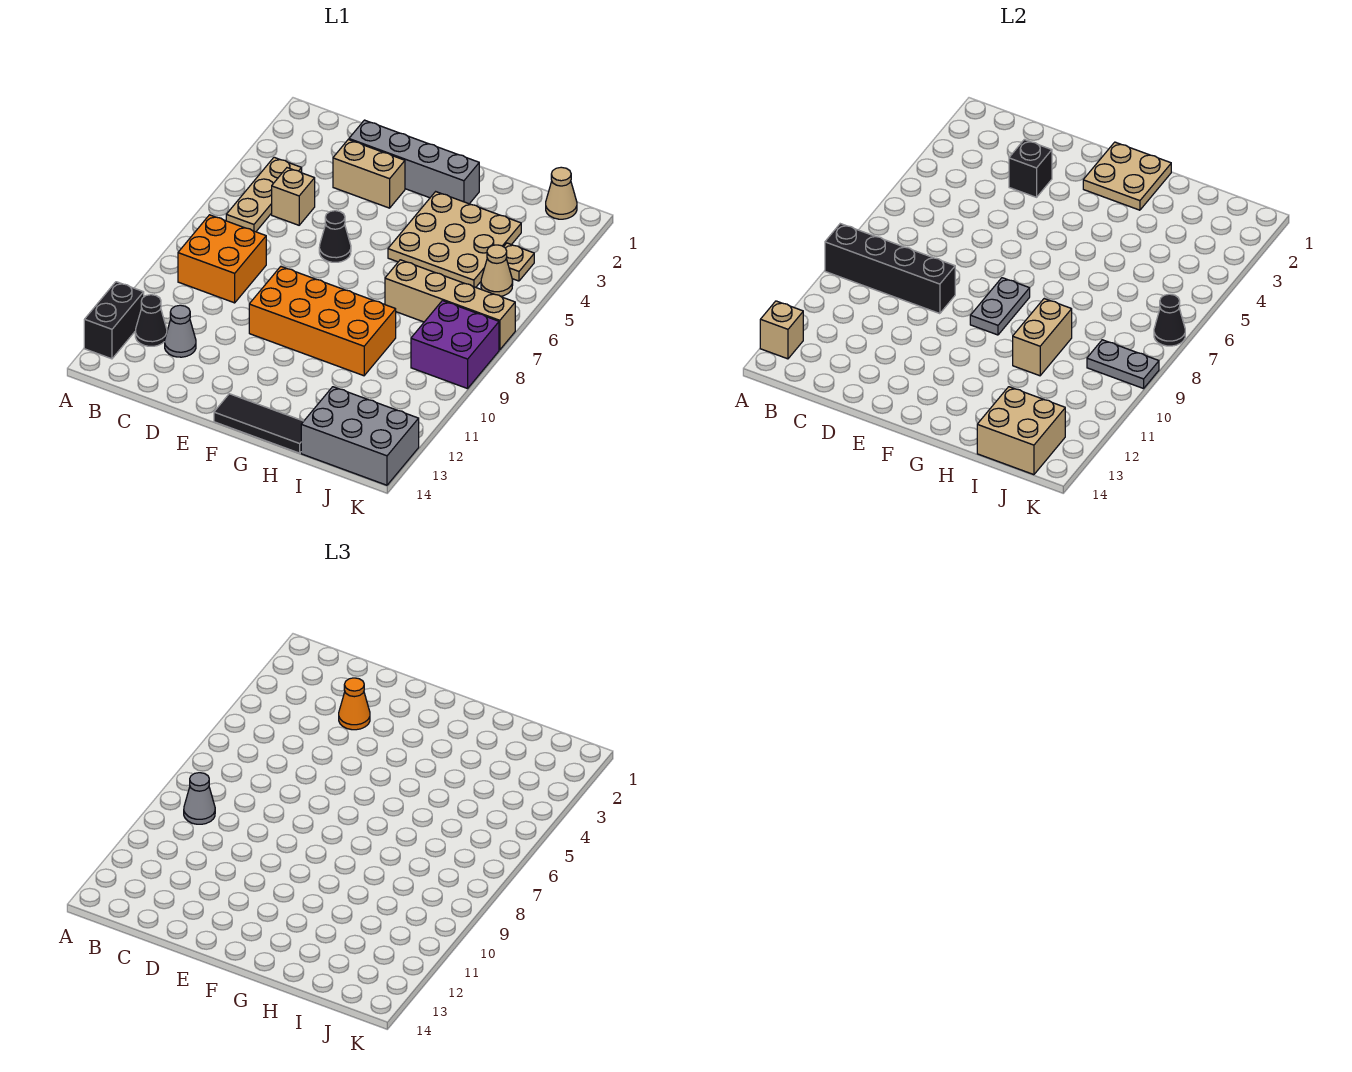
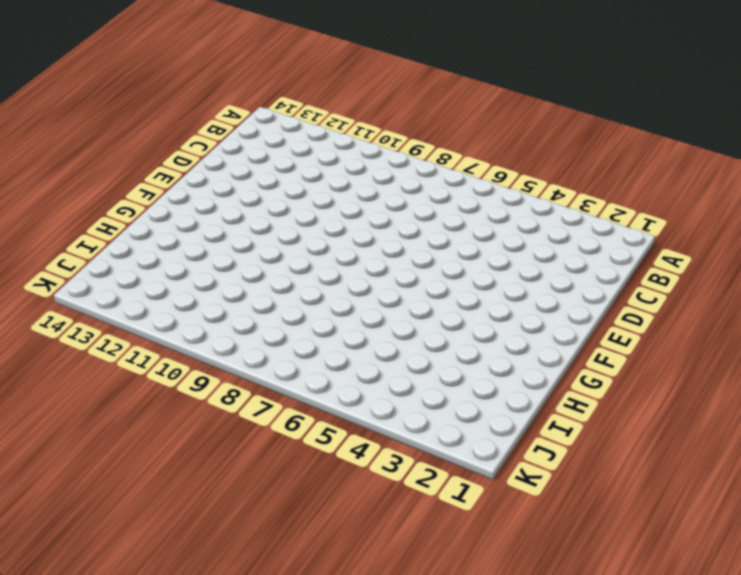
none -> black 1x2 brick [84,282,144,359]
none -> tan 1x3 plate [226,157,302,232]
none -> orange 2x2 brick [178,215,266,303]

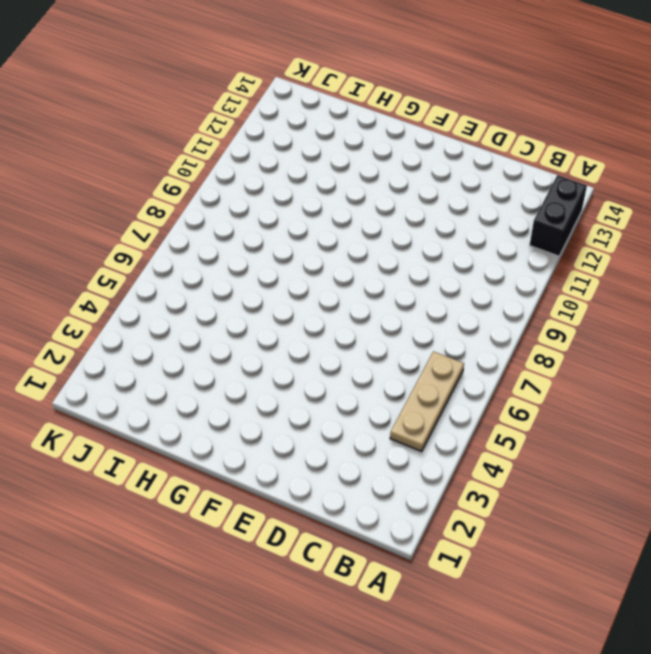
none -> orange 2x2 brick [178,215,266,303]
none -> black 1x1 cone [135,295,167,346]
none -> tan 1x1 brick [272,168,315,225]

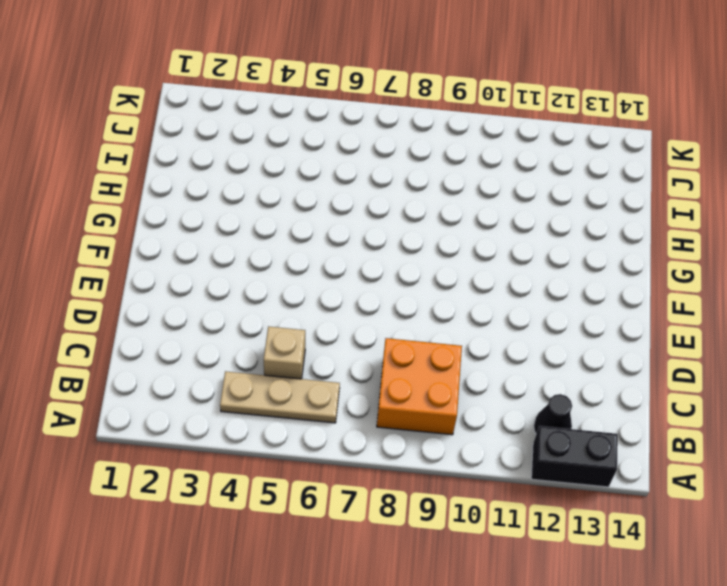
none -> grey 1x1 cone [165,305,196,357]
none -> grey 1x4 brick [349,120,479,204]
none -> tan 1x2 brick [333,140,405,208]

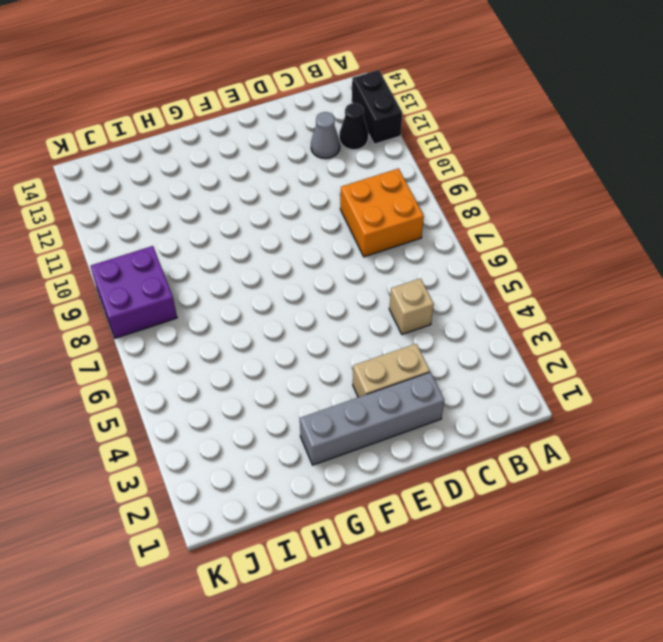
none -> tan 1x3 plate [226,157,302,232]
none -> black 1x1 cone [319,211,351,262]
none -> orange 2x4 brick [249,267,396,376]

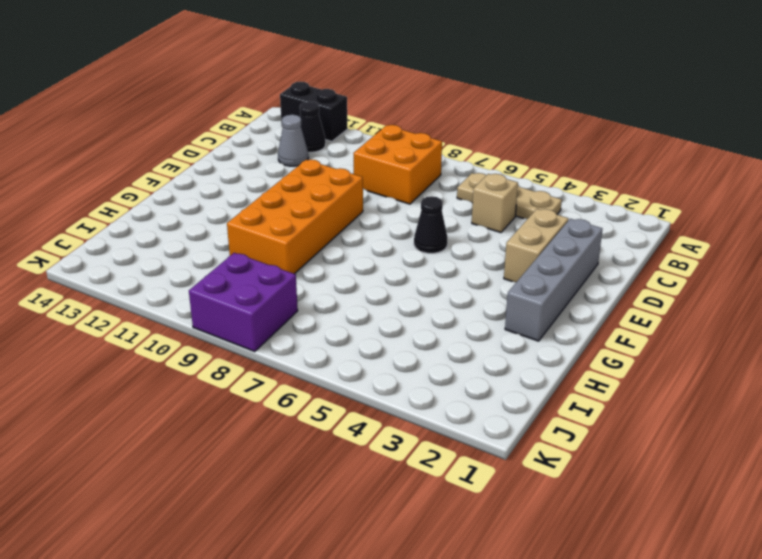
none -> black 1x3 tile [214,394,304,453]
none -> tan 3x3 plate [388,192,521,287]
none -> tan 1x4 brick [385,260,515,350]

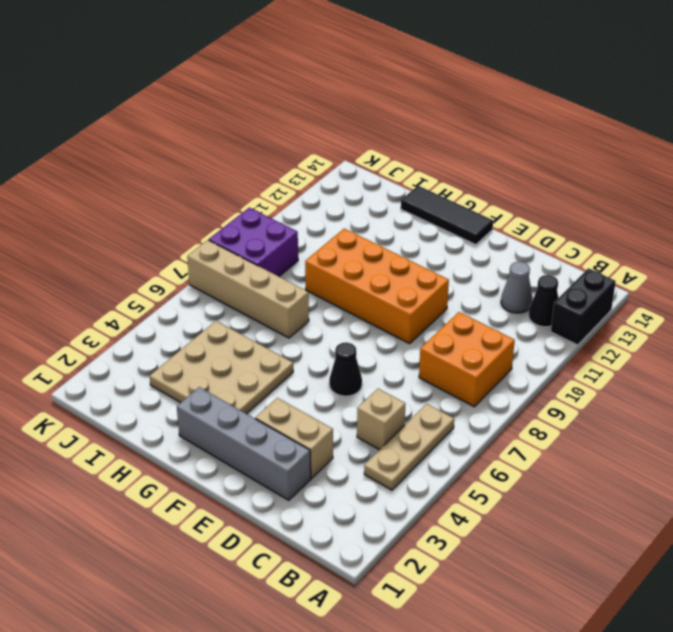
none -> grey 2x3 brick [301,387,419,485]
none -> tan 1x1 cone [546,167,577,219]
none -> tan 1x1 plate [504,243,534,281]

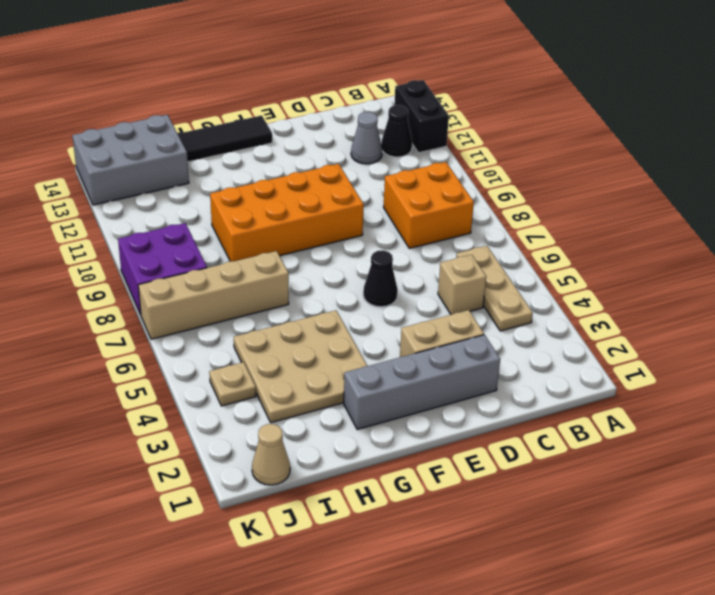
none -> tan 1x1 cone [481,245,513,296]
none -> black 1x4 brick [825,224,955,314]
none -> tan 1x1 brick [760,301,803,359]

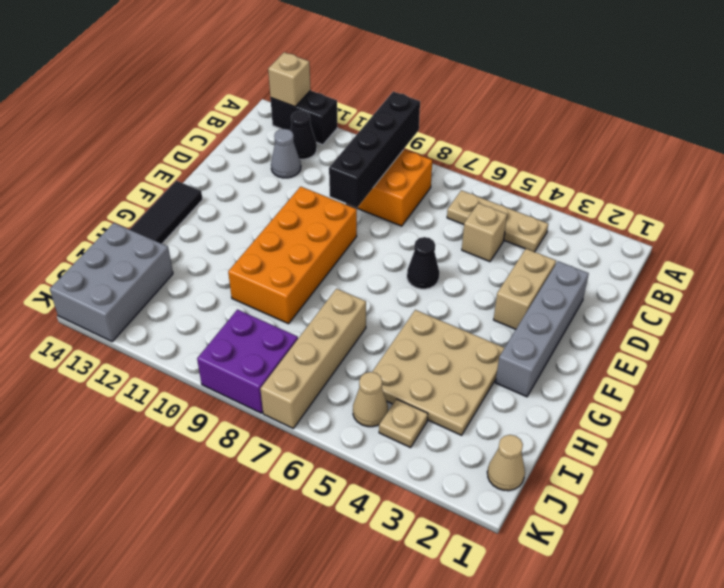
none -> black 1x1 brick [1009,140,1052,197]
none -> tan 2x2 plate [1083,142,1171,210]
none -> grey 1x2 plate [970,278,1030,335]

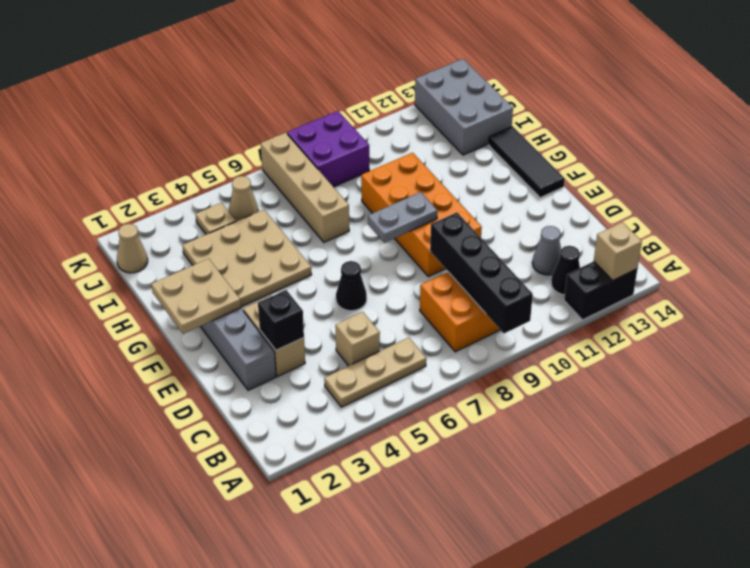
none -> tan 1x2 brick [1013,299,1072,376]
none -> tan 2x2 brick [977,387,1065,475]
none -> grey 1x2 plate [1087,340,1159,389]

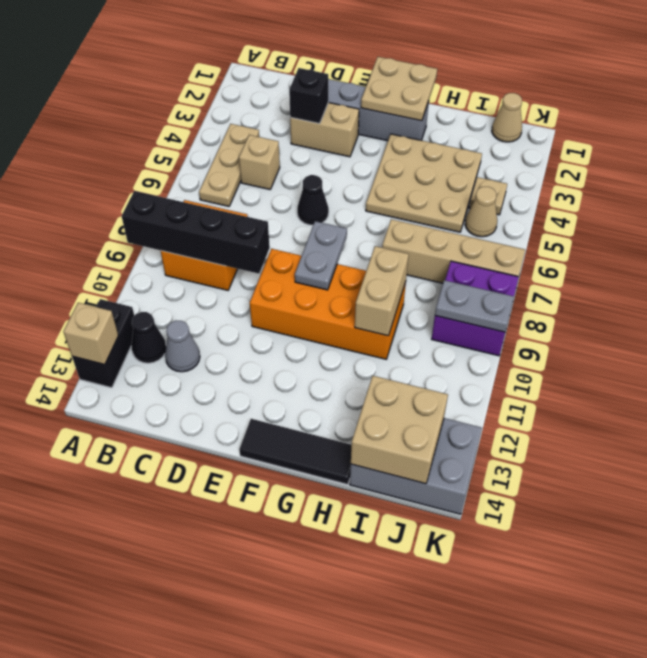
none -> black 1x1 cone [1154,294,1185,346]
none -> grey 1x1 cone [184,773,215,824]
none -> orange 1x1 cone [339,678,370,730]

